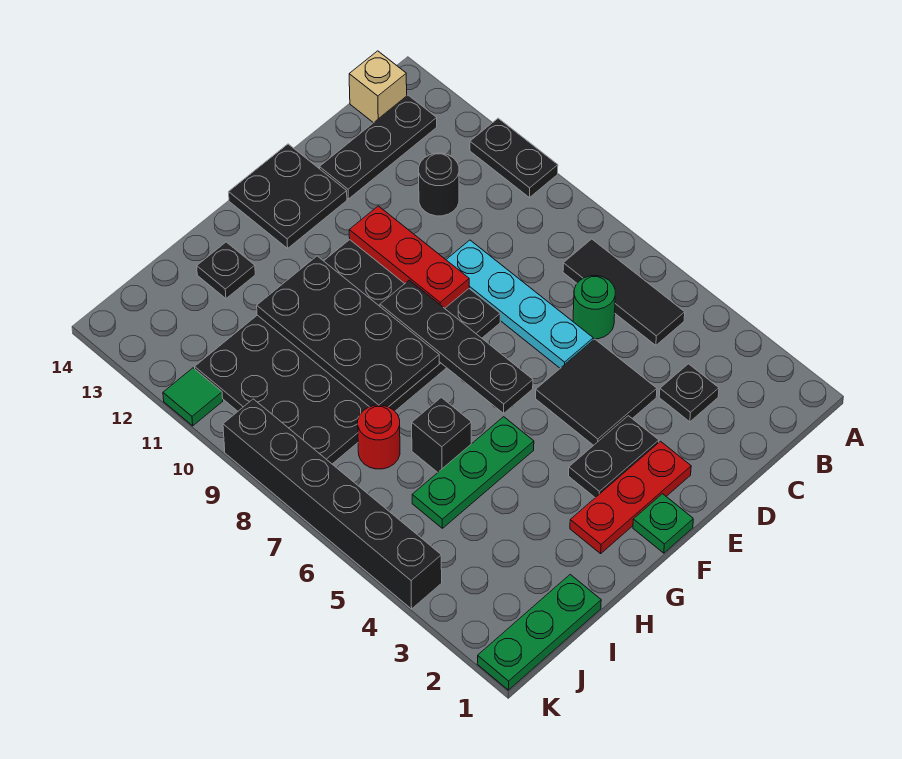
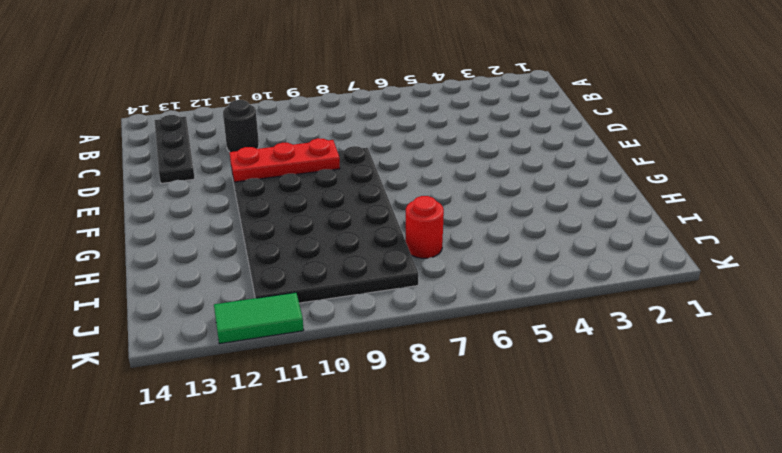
green 1x2 tile [214,292,304,344] -> green 1x1 tile [163,368,223,426]
none -> black 1x2 plate [470,118,558,198]
none -> black 1x3 tile [563,239,685,345]
none -> tan 1x1 brick [349,51,407,123]

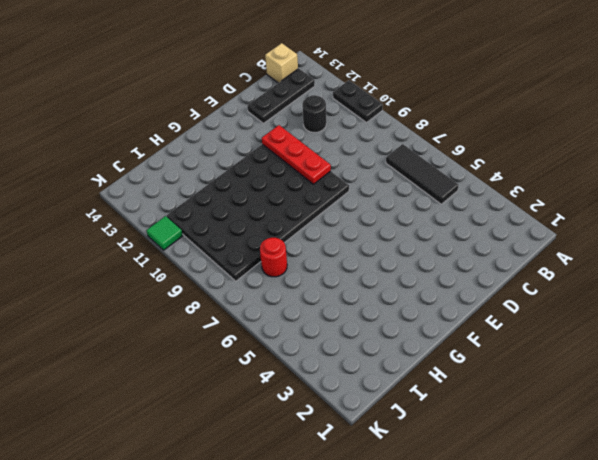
none -> black 1x1 plate [659,364,719,422]
none -> green 1x1 round brick [573,276,615,339]
none -> black 2x2 tile [536,339,657,445]

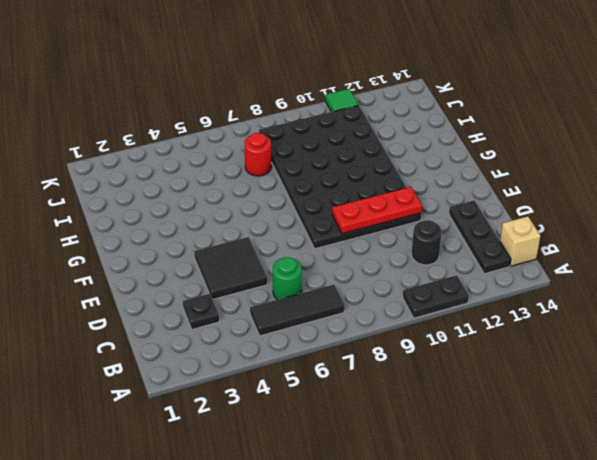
none -> cyan 1x4 plate [446,240,593,368]
none -> red 1x3 plate [570,441,691,554]
none -> black 1x2 plate [569,416,659,498]

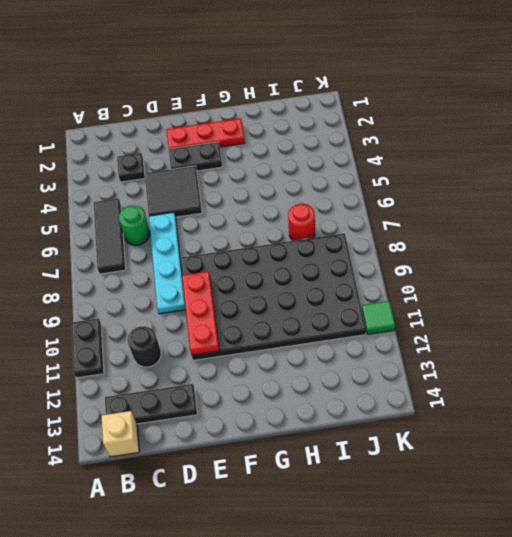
none -> black 2x2 plate [229,144,347,248]
none -> green 1x1 plate [633,494,693,553]
none -> green 1x3 plate [412,417,534,528]

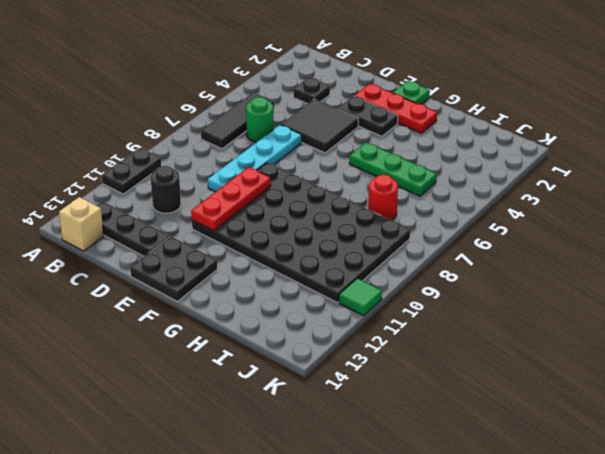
none -> black 1x1 brick [412,397,471,472]
none -> black 1x1 plate [197,242,255,298]
none -> green 1x3 plate [477,574,601,690]

